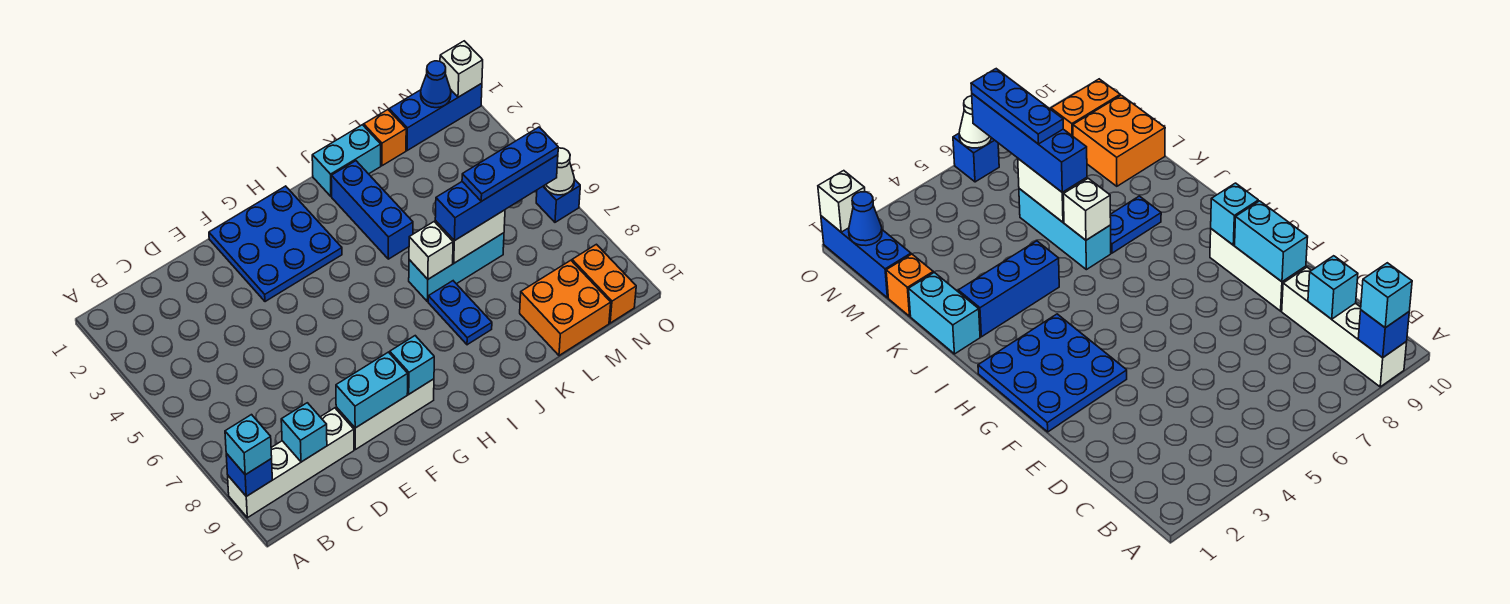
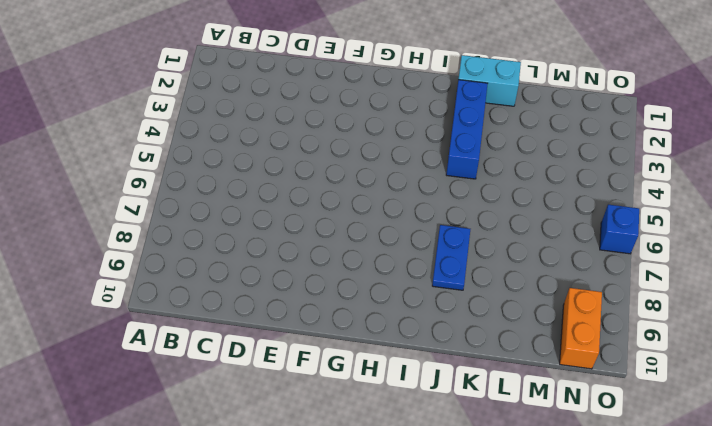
none -> white 1x4 brick [228,408,354,518]
none -> white 1x3 brick [336,379,434,450]
none -> blue 3x3 plate [209,186,342,302]

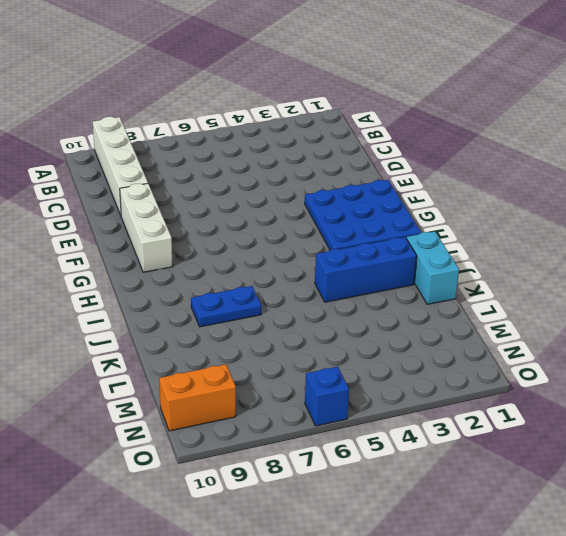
none -> cyan 1x3 brick [409,233,504,302]
none -> orange 1x1 brick [364,110,406,166]
none -> orange 2x2 brick [520,260,611,356]

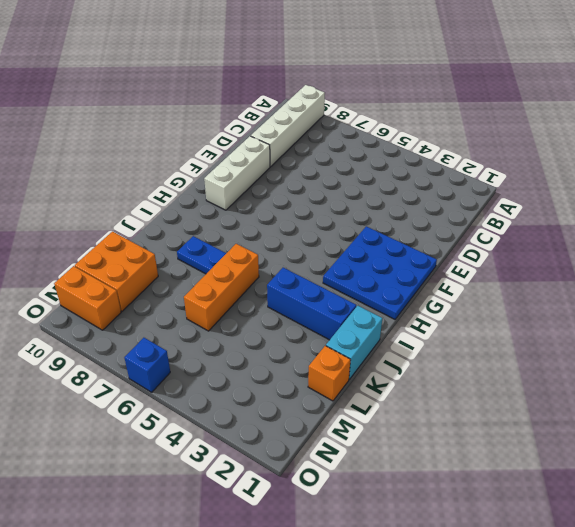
orange 1x3 brick [184,244,259,331] -> cyan 1x3 brick [409,233,504,302]
none -> blue 1x3 brick [389,83,482,150]
none -> blue 1x1 brick [226,453,272,496]
none -> cyan 1x1 brick [281,403,327,462]

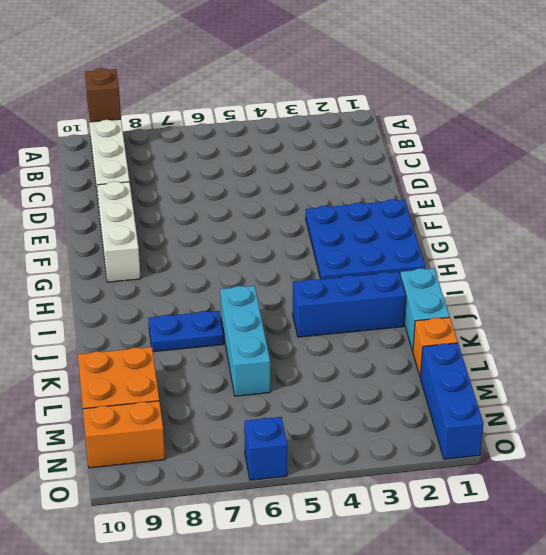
brown 1x1 brick [85,68,121,122] -> blue 1x1 brick [226,453,272,496]
none -> cyan 1x1 brick [281,403,327,462]
none -> cyan 1x2 brick [336,352,408,428]
none -> cyan 1x1 brick [390,336,434,394]

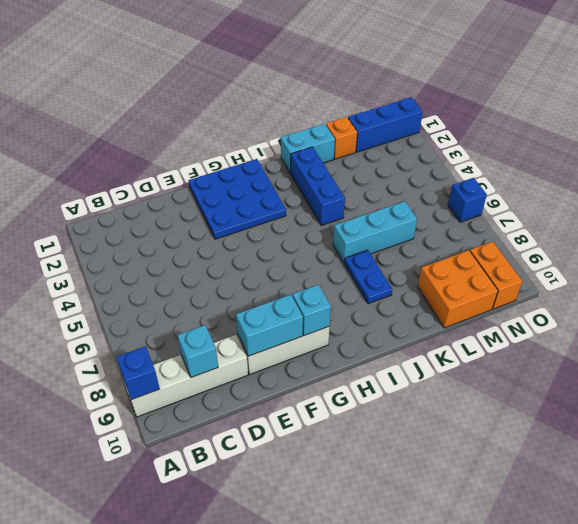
none -> white 1x1 brick [409,222,453,279]
none -> white 1x2 brick [435,210,505,263]
none -> blue 1x1 cone [421,61,451,108]

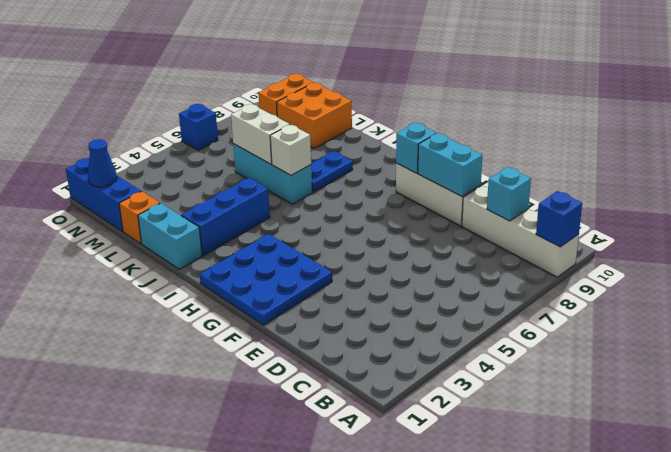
none -> white 1x1 brick [440,41,483,97]
none -> white 1x1 cone [544,148,574,195]
none -> cyan 1x1 brick [225,415,272,475]

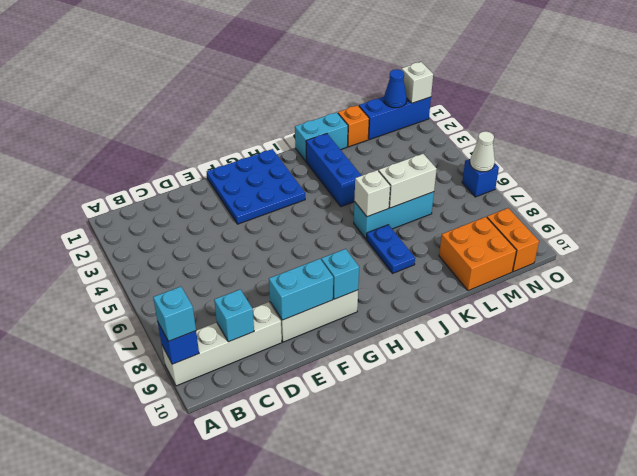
none -> blue 1x4 brick [435,155,558,241]
none -> blue 1x3 plate [462,127,558,201]

